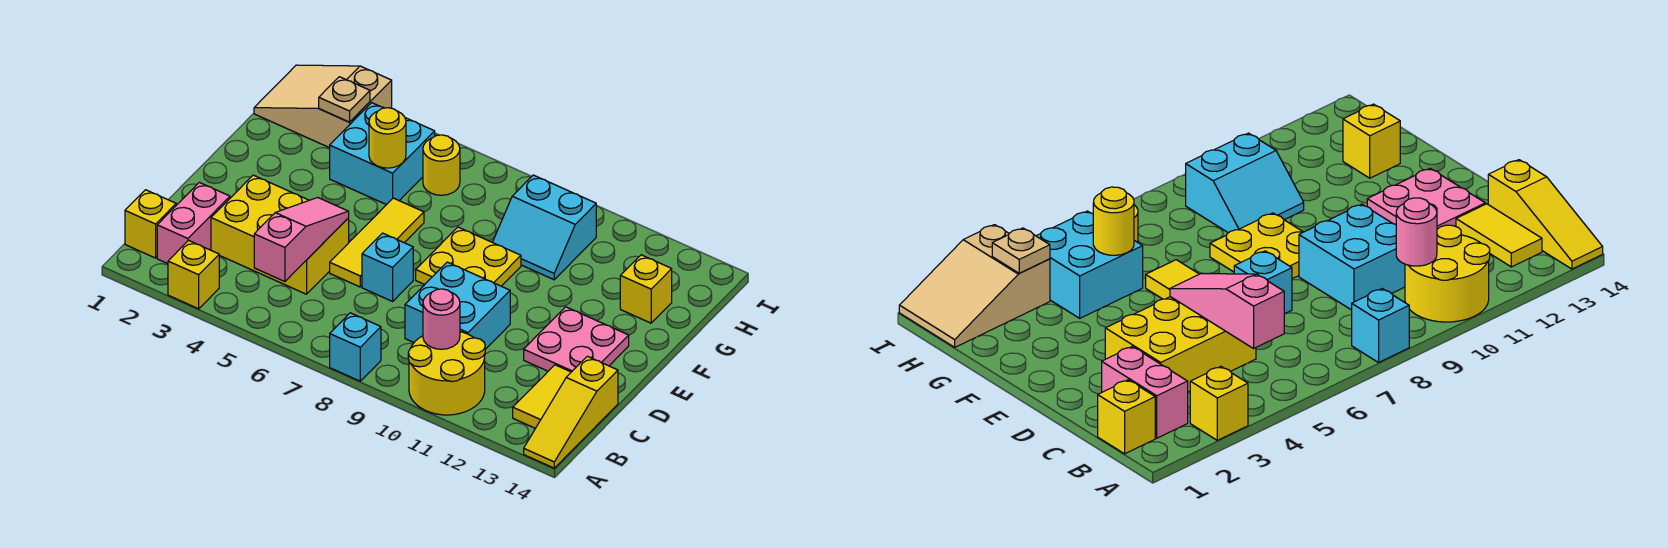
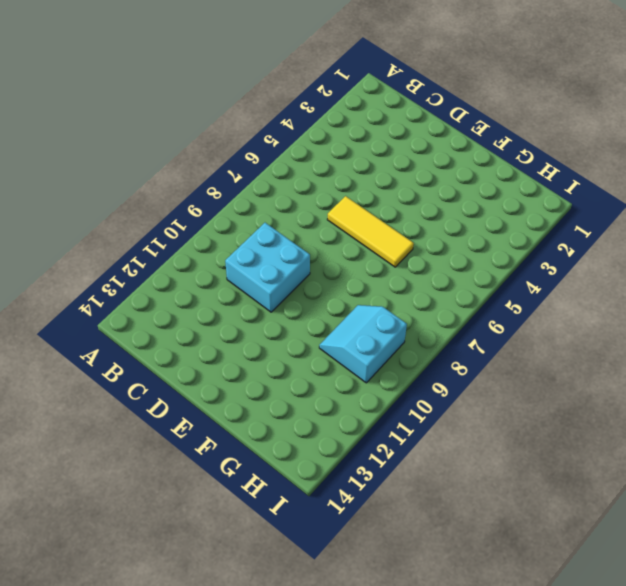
none -> yellow 1x1 brick [168,240,219,309]
none -> cyan 1x1 brick [330,313,381,381]
none -> yellow 2x2 round brick [408,332,485,415]

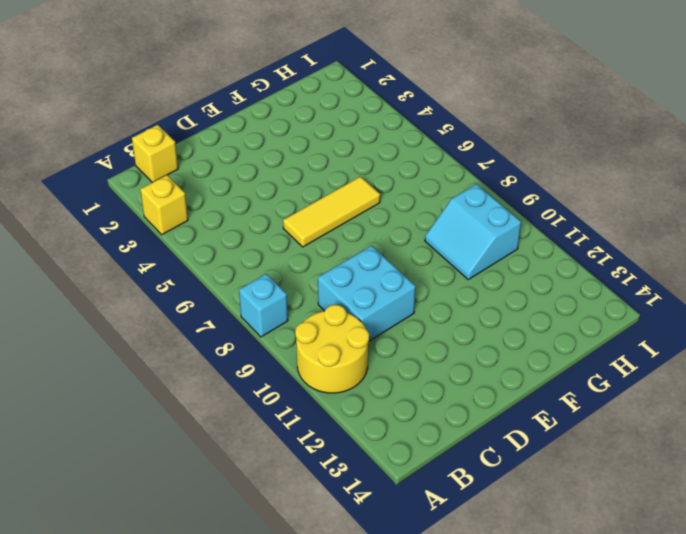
none -> yellow 1x3 slope [524,356,618,468]
none -> pink 1x2 brick [157,182,230,264]
none -> yellow 1x2 tile [513,365,571,428]

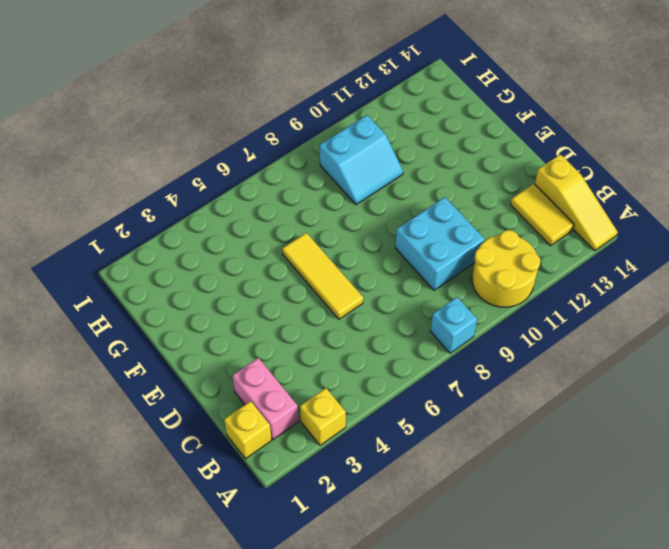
none -> yellow 2x3 brick [211,175,349,294]
none -> cyan 1x1 brick [362,233,413,301]
none -> pink 2x2 plate [524,307,629,372]

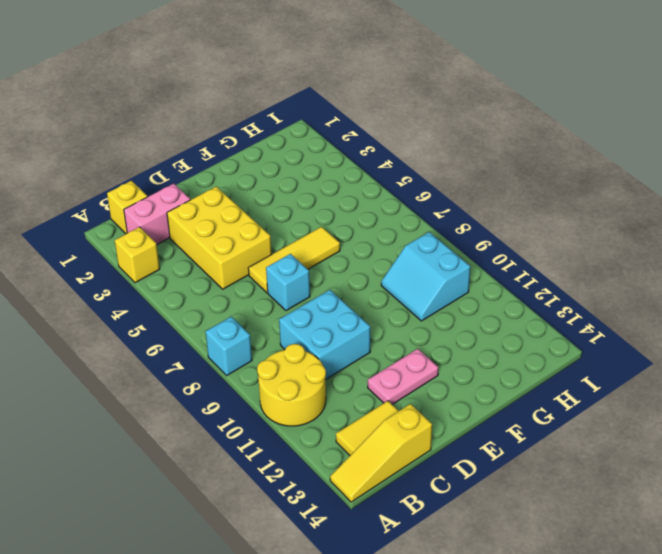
pink 1x2 plate [368,349,438,404] -> pink 2x2 plate [524,307,629,372]
none -> yellow 2x2 plate [416,227,521,286]
none -> cyan 2x2 brick [330,103,435,205]
none -> yellow 1x1 brick [620,255,672,323]

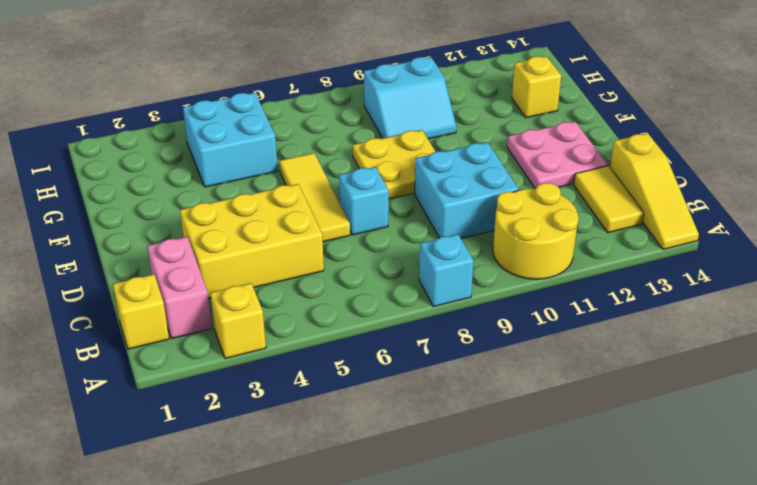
none -> tan 2x3 slope [254,65,392,148]
none -> yellow 1x1 round brick [423,135,460,195]
none -> pink 1x3 slope [254,198,349,282]

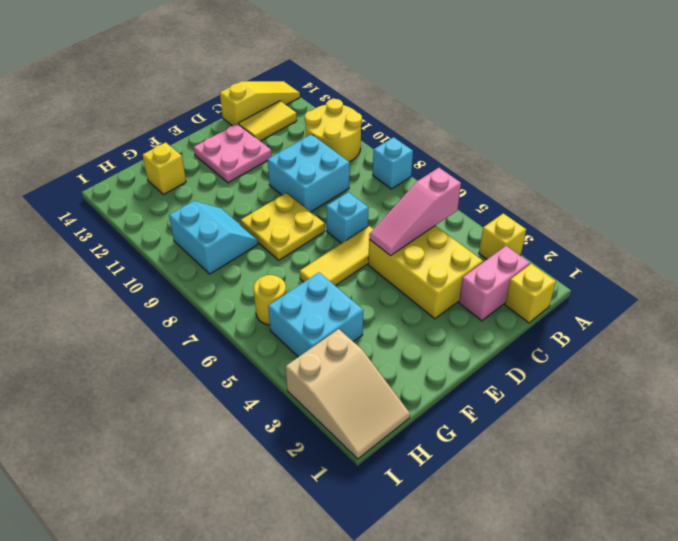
none -> pink 1x1 round brick [423,289,460,349]
none -> yellow 1x1 round brick [369,108,406,168]
none -> tan 1x1 plate [319,77,370,122]

